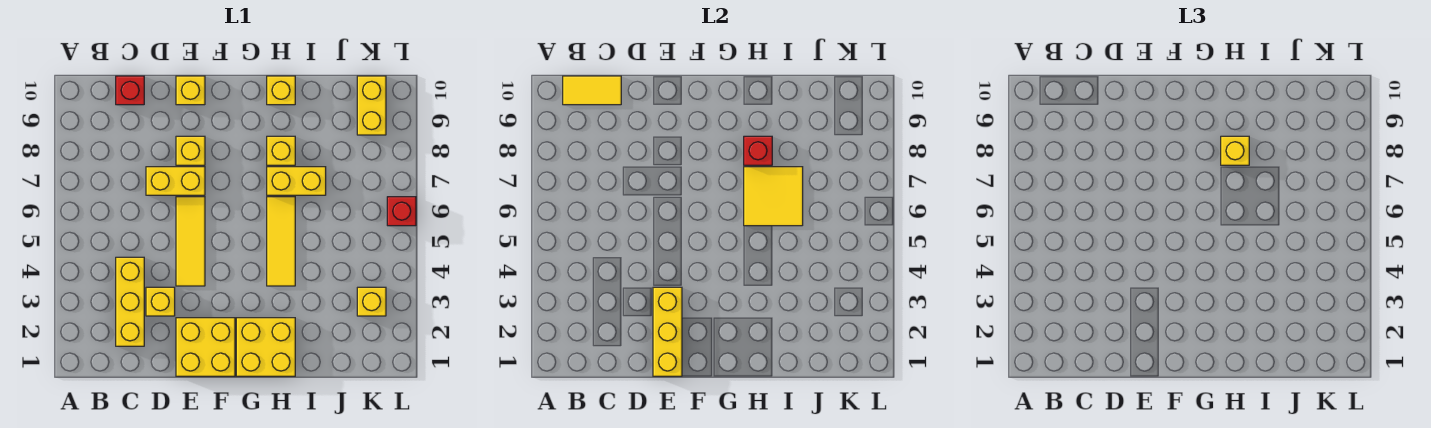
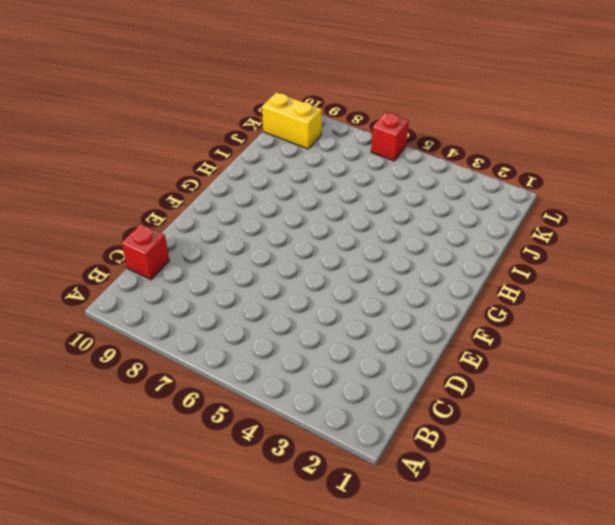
none -> yellow 1x3 brick [116,257,144,346]
none -> yellow 1x1 brick [146,287,175,316]
none -> yellow 1x2 brick [146,167,205,195]

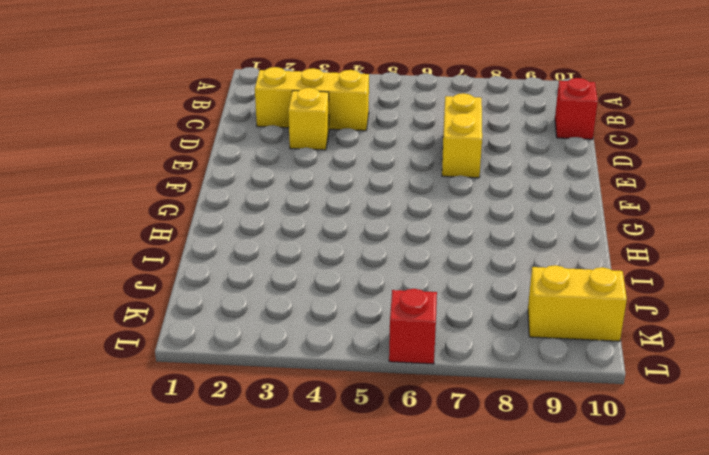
none -> yellow 2x2 brick [176,318,235,376]
none -> yellow 1x3 tile [176,197,205,286]
none -> yellow 1x1 brick [176,136,205,165]

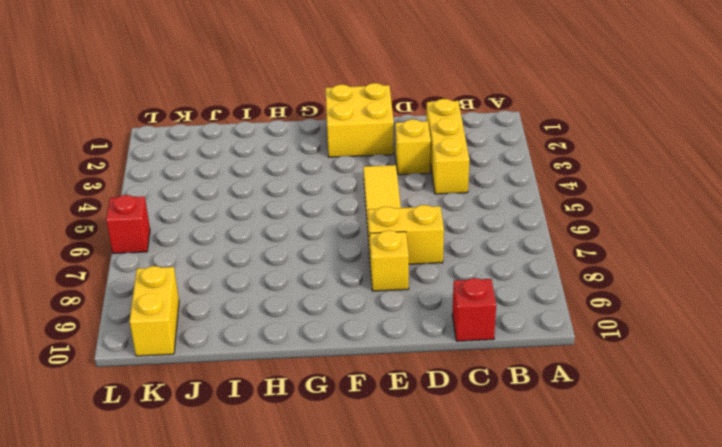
none -> yellow 1x1 brick [176,76,205,105]
none -> yellow 2x2 brick [236,318,295,376]
none -> yellow 1x3 tile [267,197,295,286]

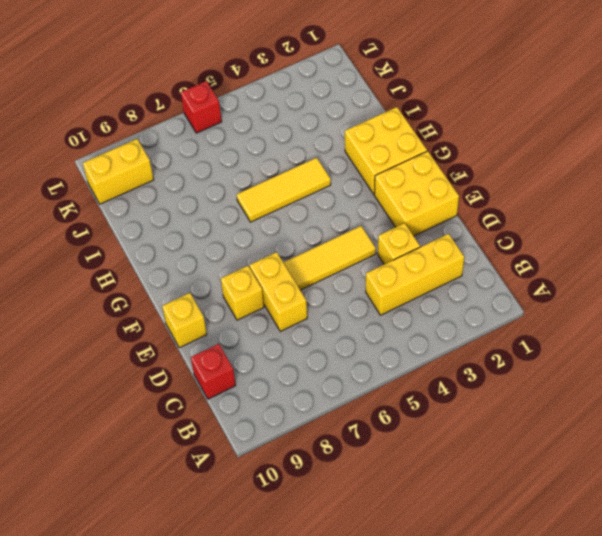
none -> yellow 1x2 brick [267,167,326,195]
none -> yellow 1x1 brick [267,136,295,165]
none -> yellow 1x1 brick [267,76,295,105]

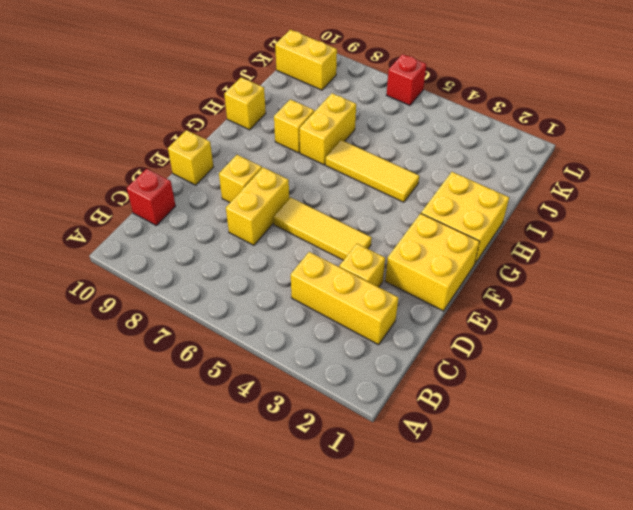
none -> yellow 1x1 brick [357,287,386,316]
none -> yellow 1x2 tile [563,76,621,105]
none -> yellow 1x3 brick [653,287,682,376]

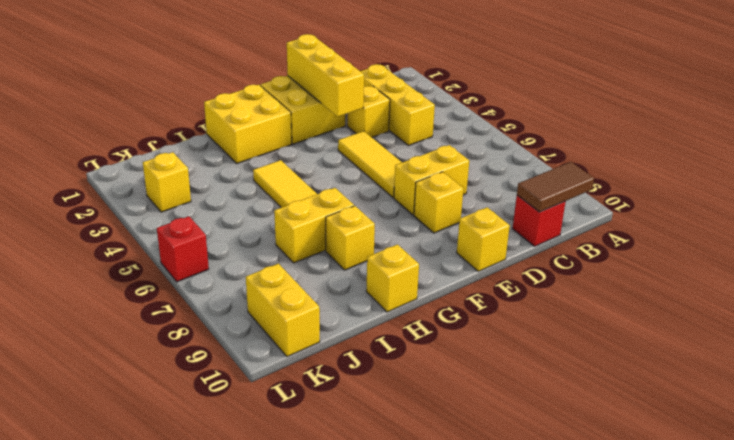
brown 1x2 tile [517,162,594,212] -> yellow 1x2 tile [563,76,621,105]
none -> yellow 2x2 tile [744,167,803,226]
none -> red 1x1 brick [744,136,772,165]
none -> yellow 1x1 brick [1221,136,1249,165]

